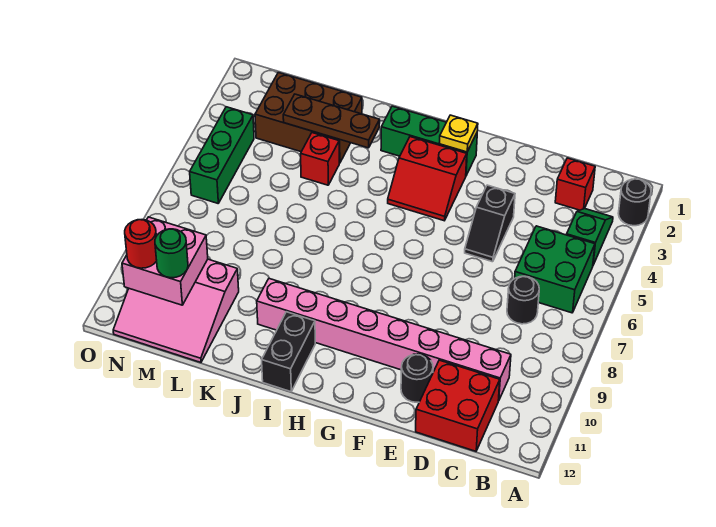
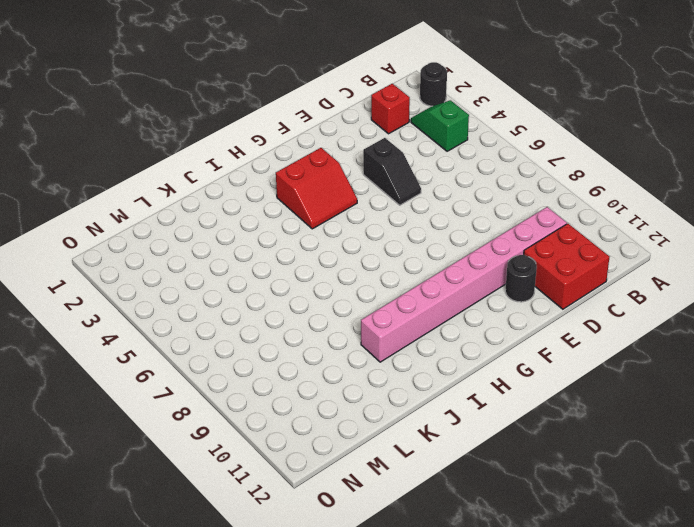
none -> green 2x2 brick [515,226,595,313]
none -> black 1x1 round brick [507,276,539,324]
none -> green 1x3 brick [381,106,477,175]

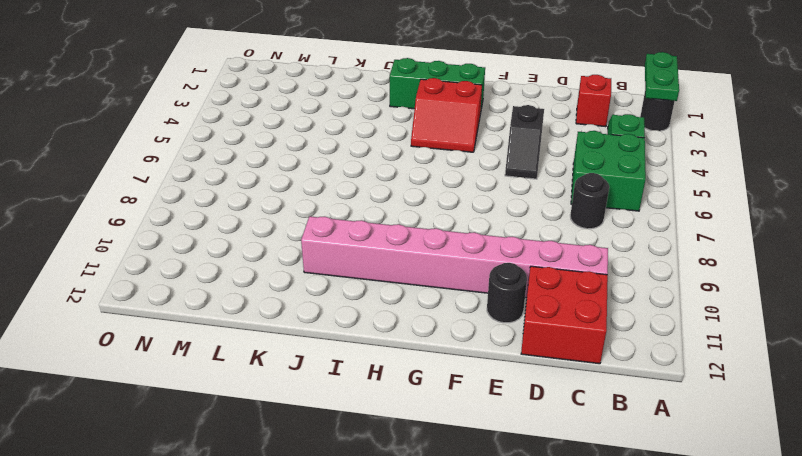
green 1x2 plate [645,52,679,101] -> none
none -> black 1x2 brick [262,312,315,392]
none -> brown 2x3 brick [255,73,362,163]
none -> red 1x1 brick [301,133,339,185]

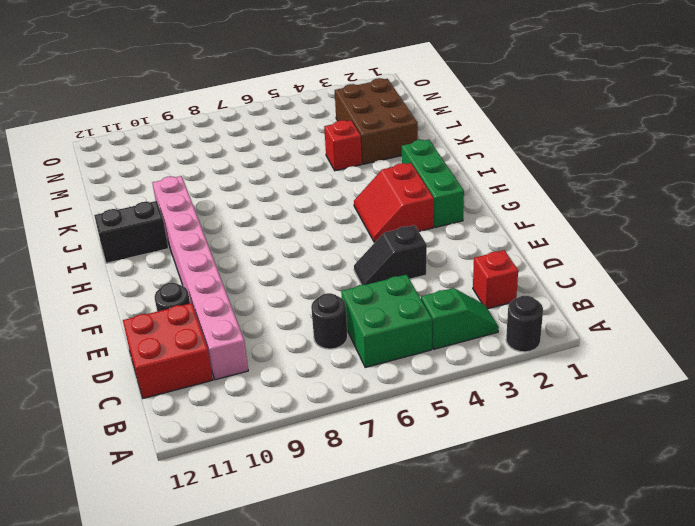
none -> pink 3x3 slope [113,259,239,362]
none -> green 1x3 brick [190,107,254,203]
none -> yellow 1x1 plate [439,115,478,152]

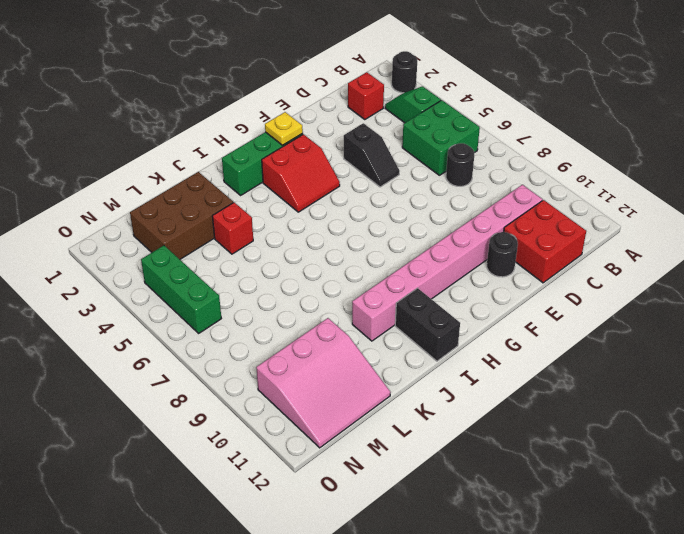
none -> brown 1x3 plate [283,94,380,148]
none -> pink 2x2 brick [122,217,208,305]
none -> green 1x1 round brick [155,229,188,278]

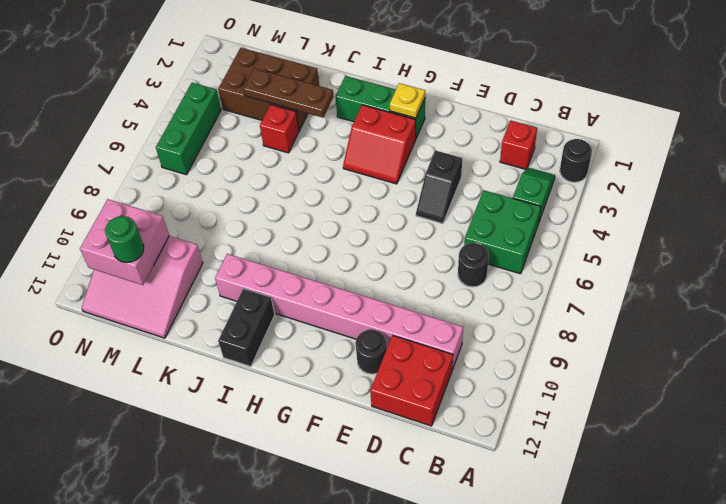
none -> red 1x1 round brick [125,220,157,268]

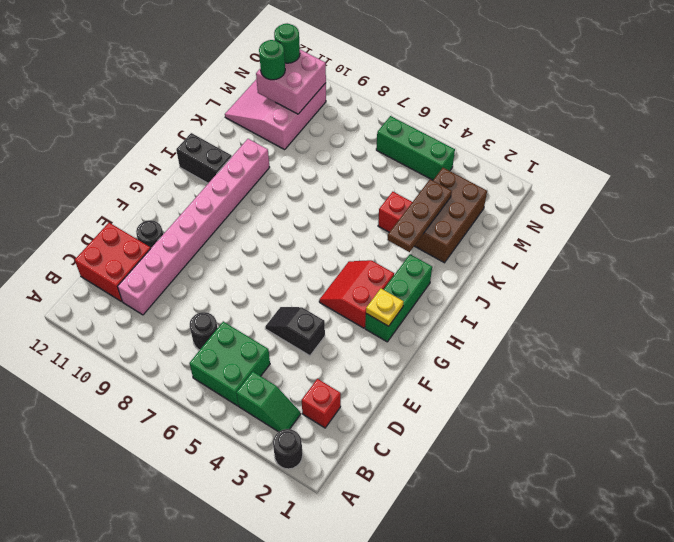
green 1x1 round brick [274,24,300,63] -> red 1x1 round brick [125,220,157,268]

